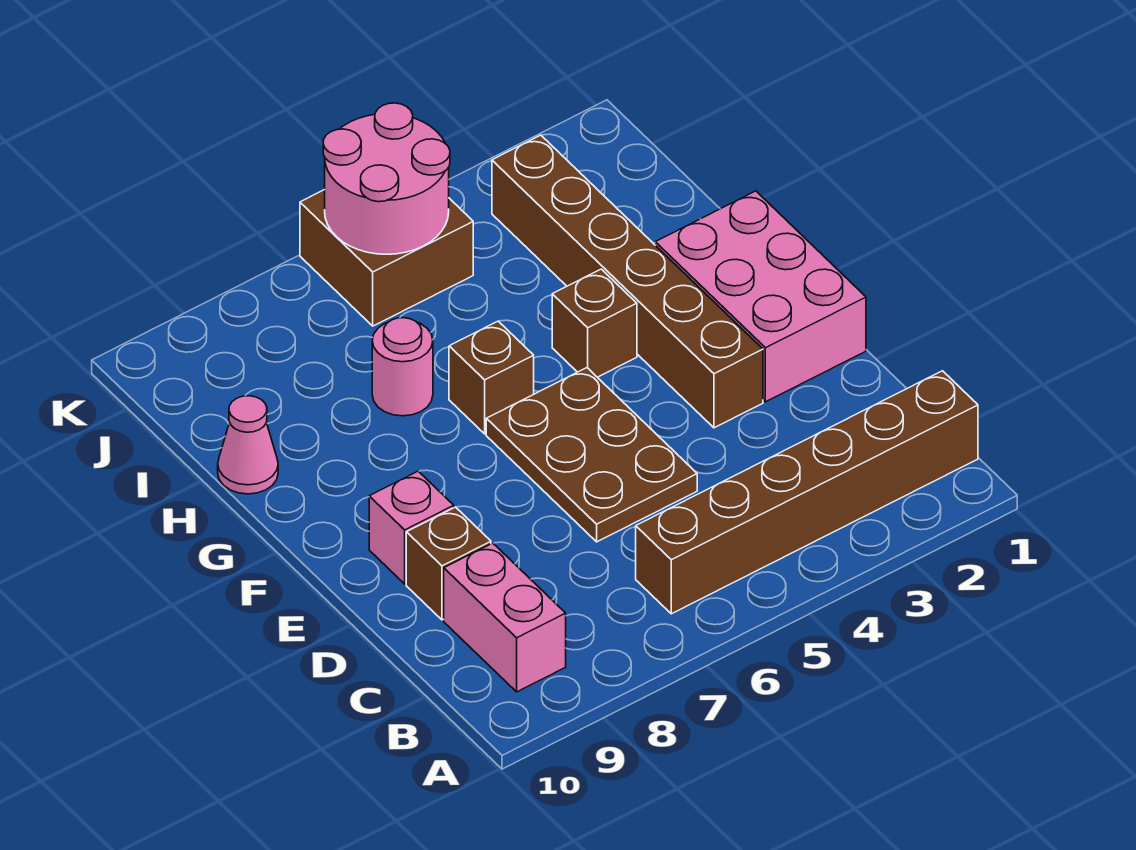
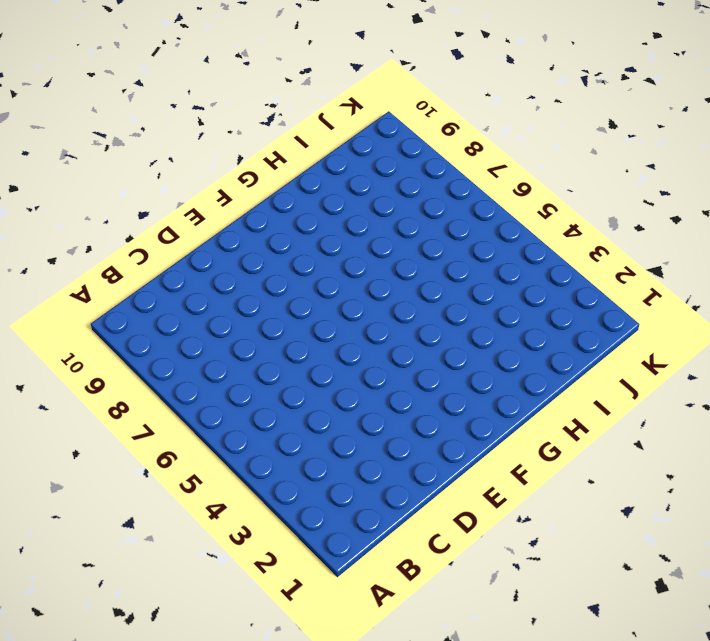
none -> brown 1x6 brick [636,371,978,614]
none -> pink 1x2 brick [444,543,566,692]
none -> brown 2x3 plate [486,368,697,542]

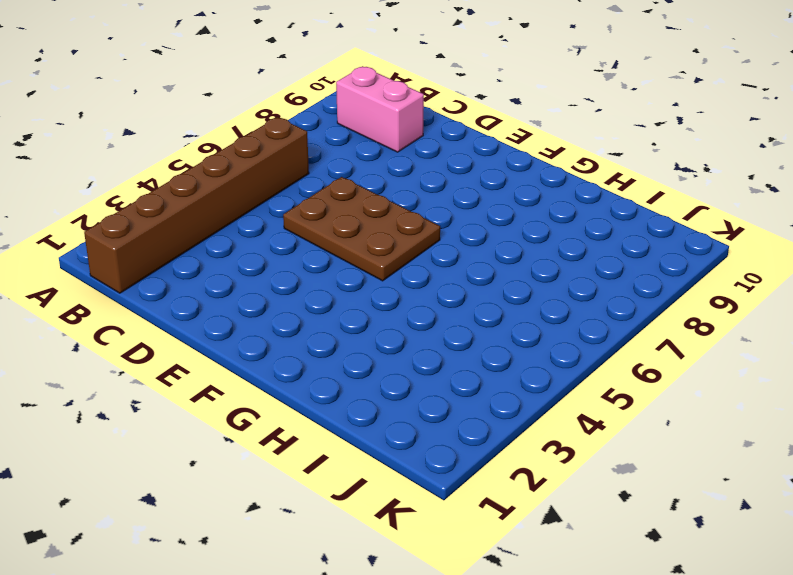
none -> brown 1x1 brick [406,507,491,620]
none -> pink 2x3 brick [655,191,866,402]
none -> brown 1x6 brick [492,135,763,428]

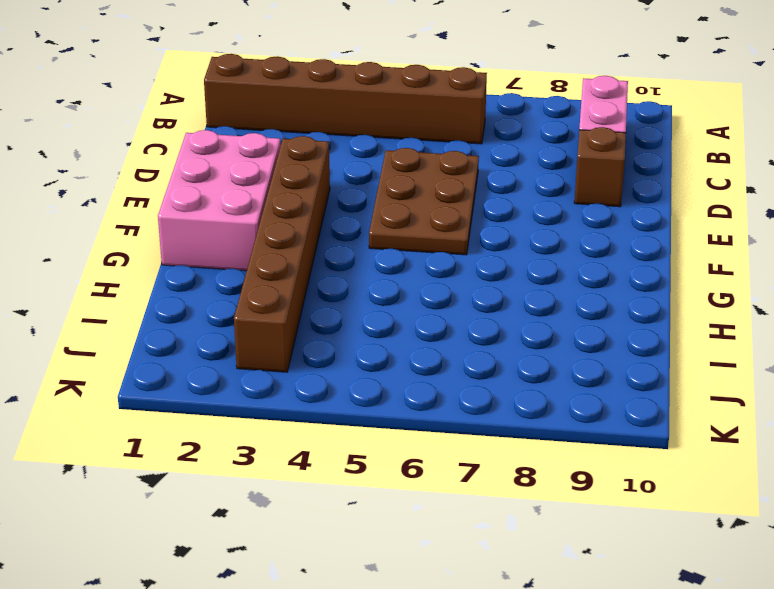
none -> pink 1x1 brick [369,471,454,584]
none -> brown 1x1 brick [552,269,637,377]
none -> brown 1x1 brick [449,321,534,434]

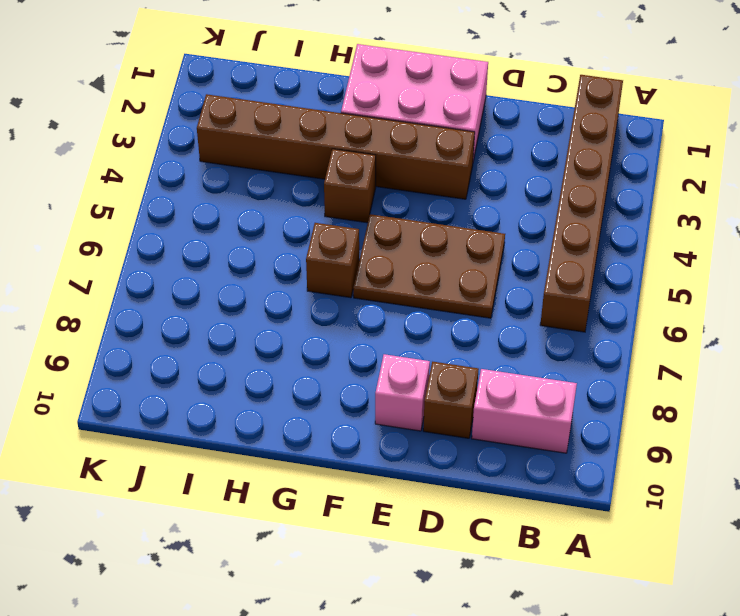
none -> pink 1x1 round brick [372,318,433,416]
none -> pink 1x1 cone [218,396,278,494]
none -> brown 2x2 brick [300,190,473,326]

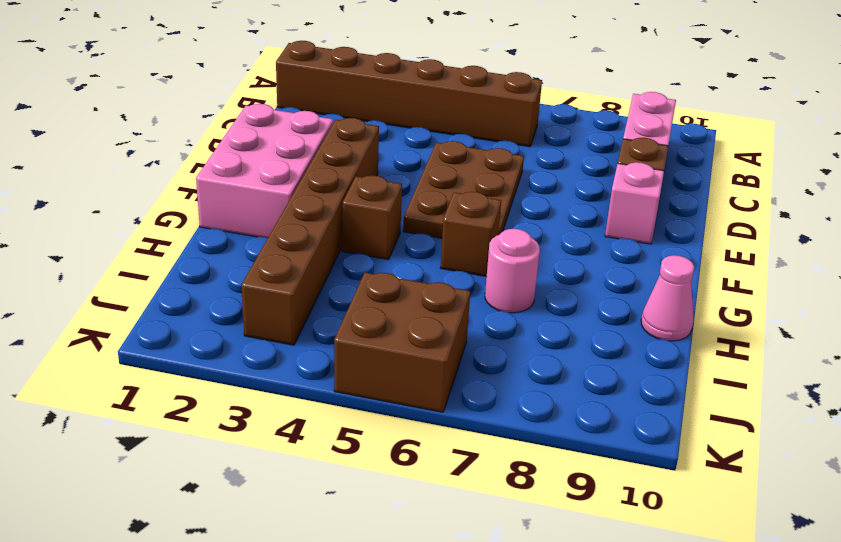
none -> pink 2x2 round brick [323,103,450,254]

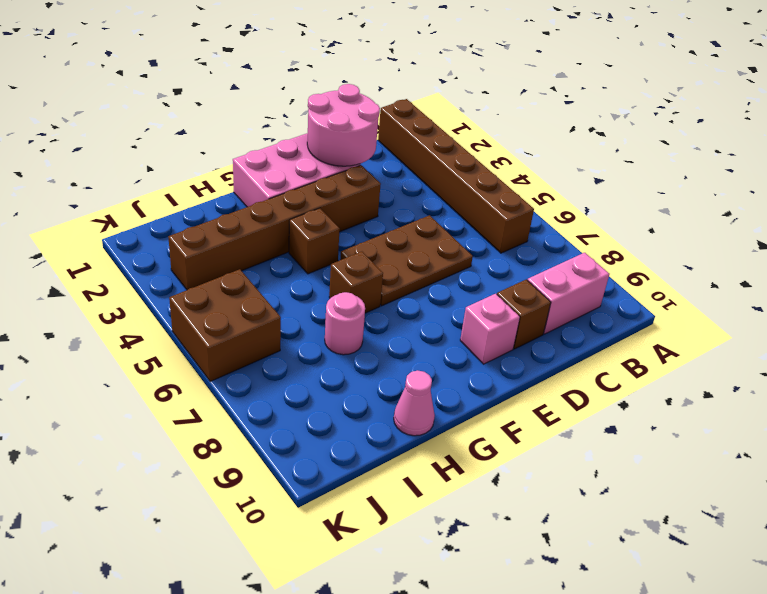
pink 2x2 round brick [307,84,380,166] -> pink 2x2 round brick moved to [323,103,450,254]

